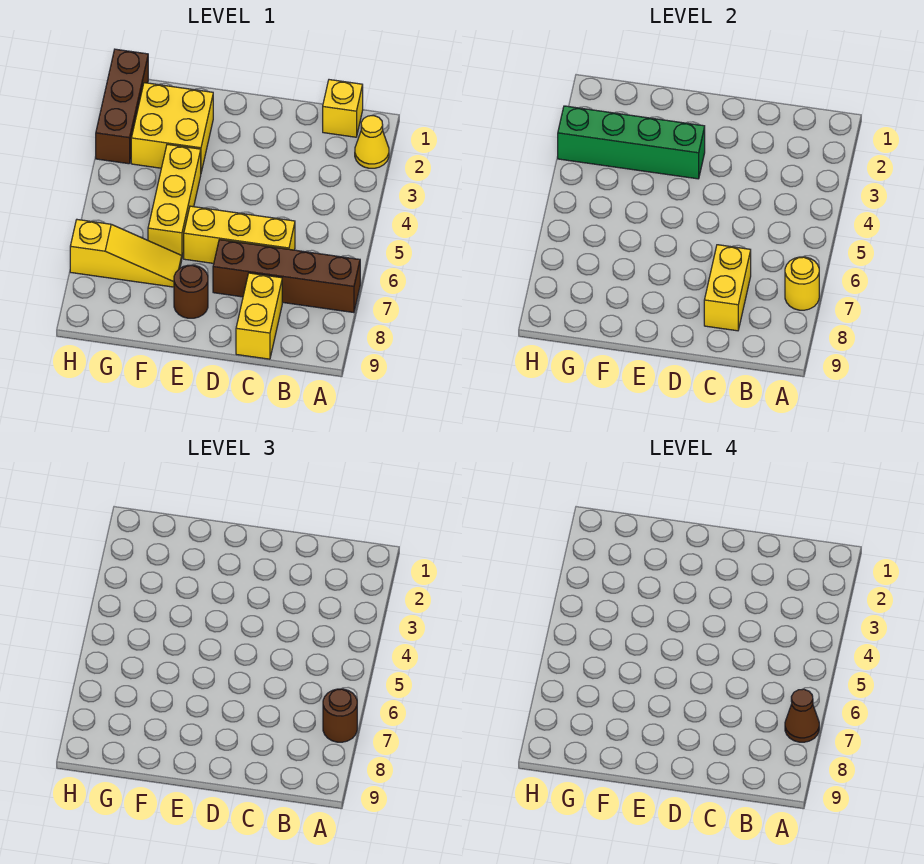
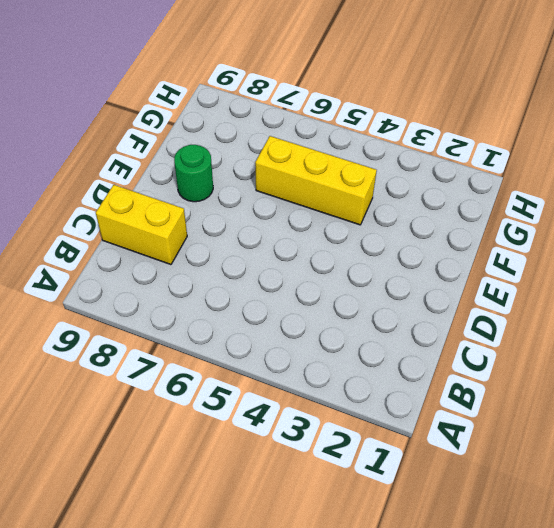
green 1x1 round brick [174,145,213,202] -> brown 1x1 round brick [174,265,208,318]
none -> yellow 1x1 cone [355,116,389,168]
none -> brown 1x4 brick [213,240,360,313]
none -> yellow 1x1 brick [323,80,363,137]

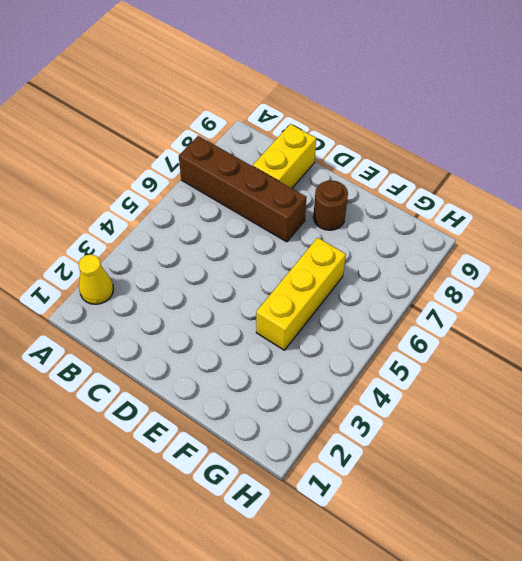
none -> yellow 1x1 brick [323,80,363,137]
none -> yellow 1x3 brick [184,206,295,263]
none -> yellow 2x2 brick [131,83,213,172]

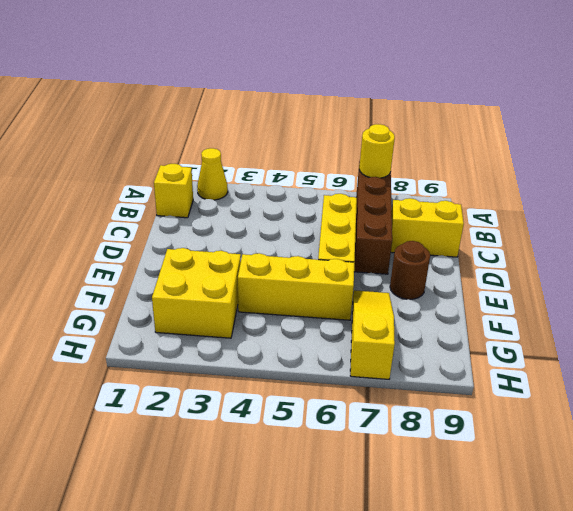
none -> brown 1x3 brick [96,49,148,164]
none -> yellow 1x2 brick [704,245,751,331]
none -> green 1x4 brick [558,106,705,179]

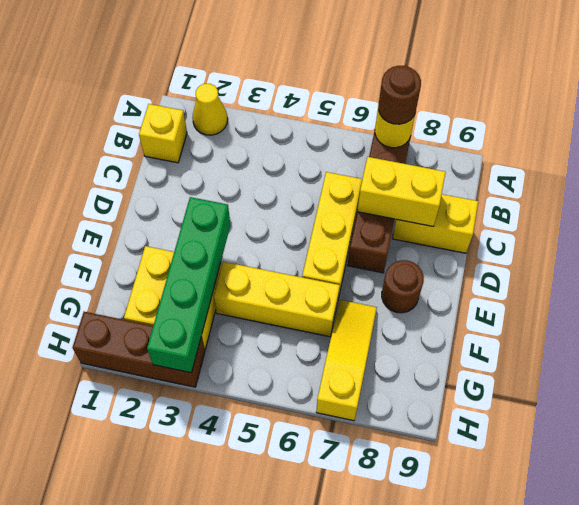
none -> brown 1x1 cone [785,689,819,742]

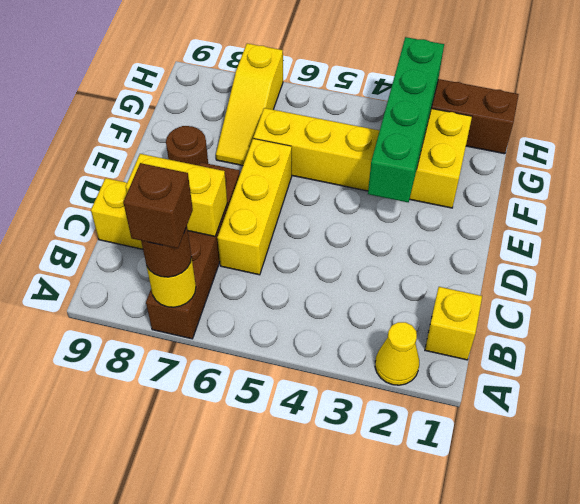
brown 1x1 brick [123,163,193,248] -> brown 1x1 cone [785,689,819,742]

